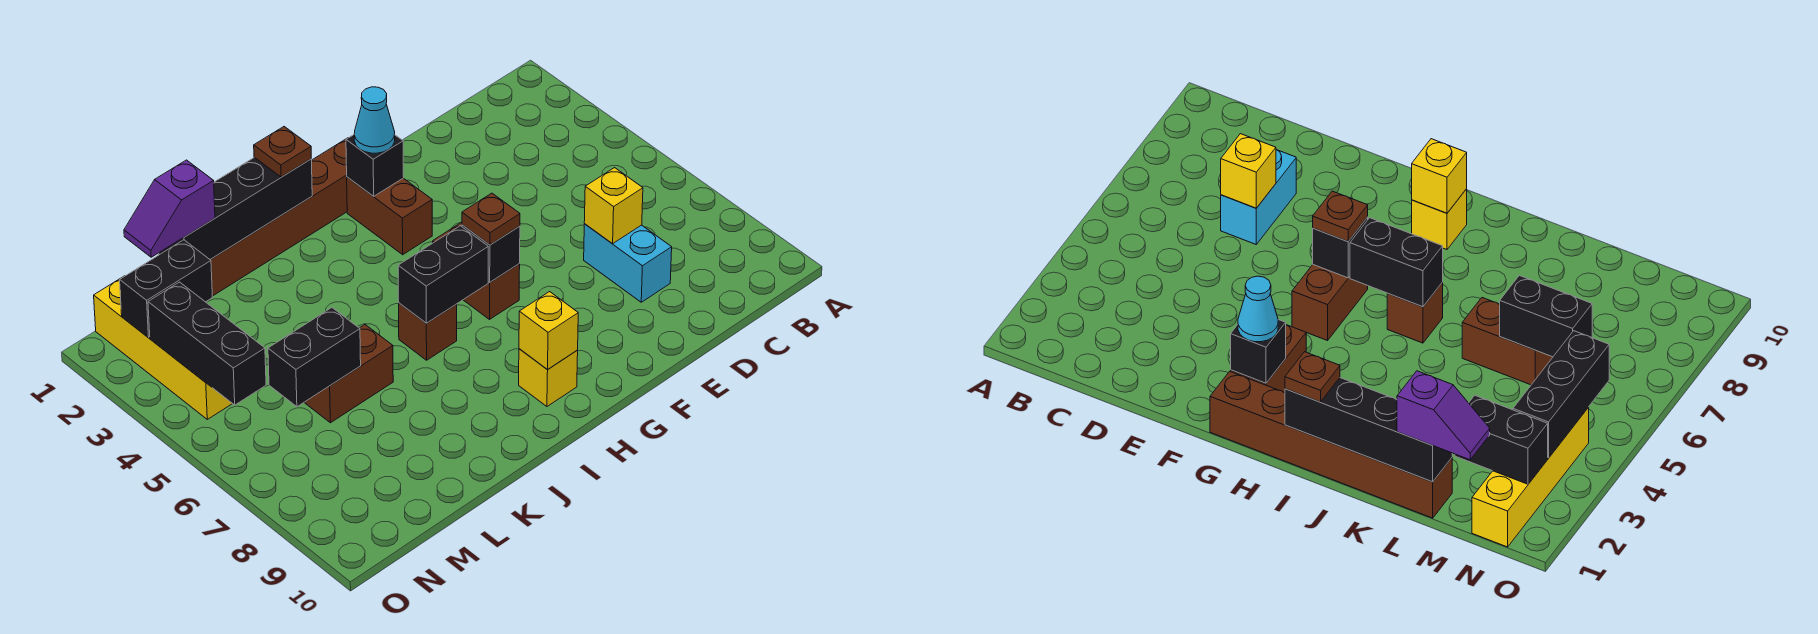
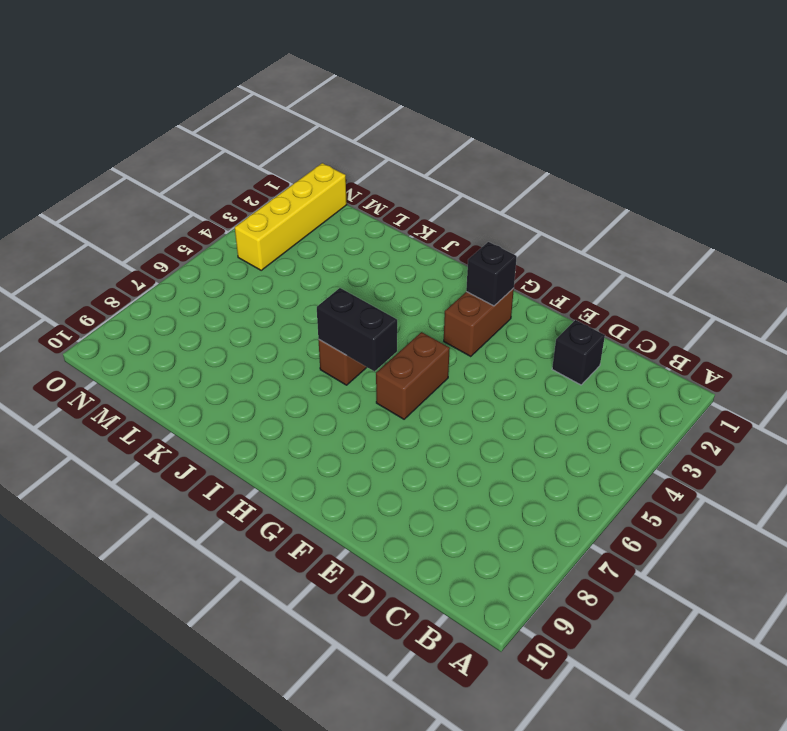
black 1x1 brick [552,320,605,385] -> black 1x1 brick moved to [462,225,520,282]
none -> cyan 1x2 brick [584,224,672,302]
none -> brown 1x6 brick [211,139,347,296]
none -> yellow 1x1 brick [519,349,578,406]

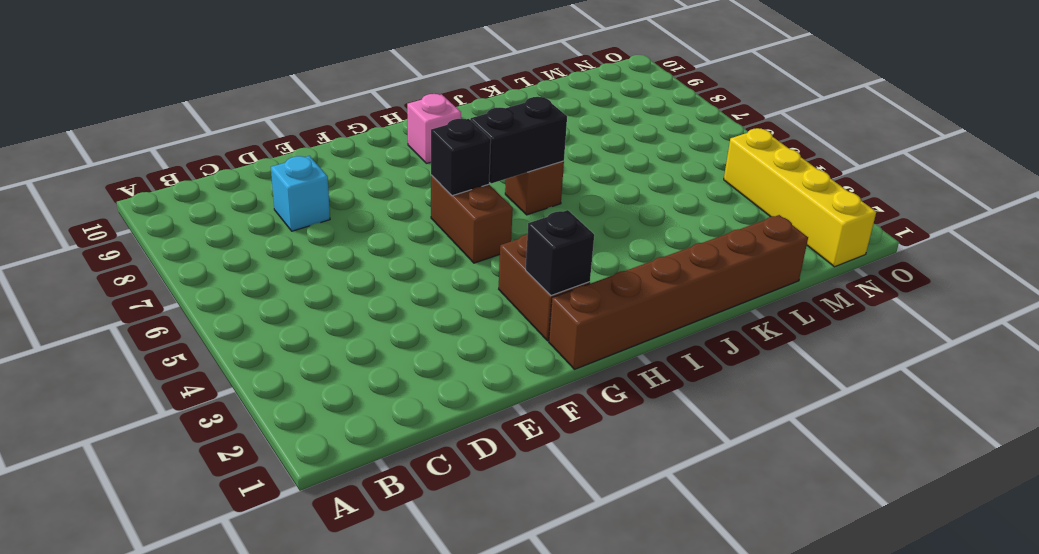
cyan 1x1 brick [271,156,330,231] -> cyan 1x2 brick [584,224,672,302]
pink 1x1 brick [407,94,461,163] -> yellow 1x1 brick [519,349,578,406]
none -> brown 1x2 brick [304,325,393,423]
none -> yellow 1x1 brick [584,168,643,244]
none -> yellow 1x1 brick [519,292,578,369]

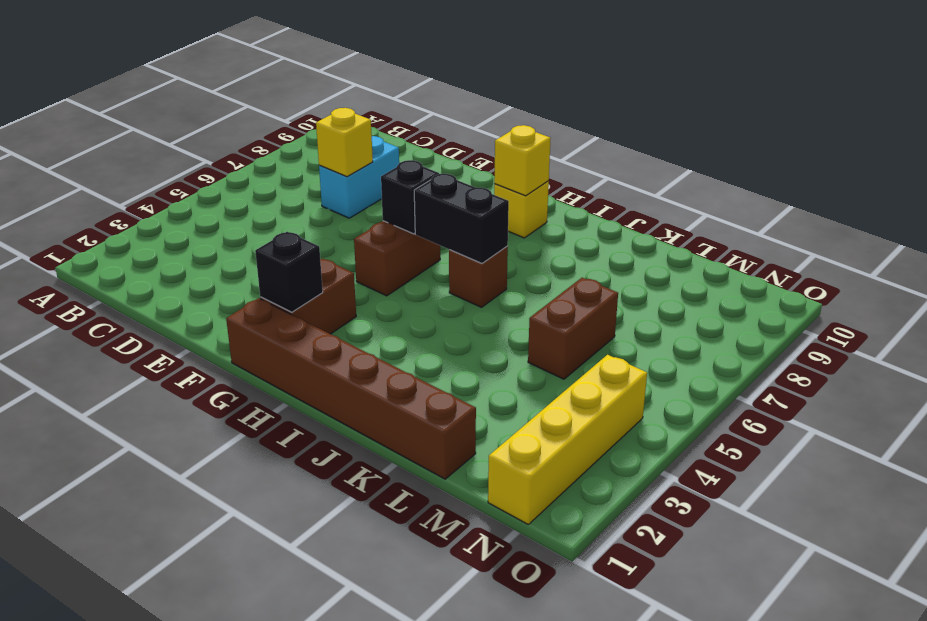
brown 1x2 brick [528,278,618,379] -> brown 1x2 brick turned to [304,325,393,423]
none -> black 1x4 brick [159,157,312,260]
none -> black 1x2 brick [268,308,361,407]
none -> black 1x2 brick [120,240,212,338]

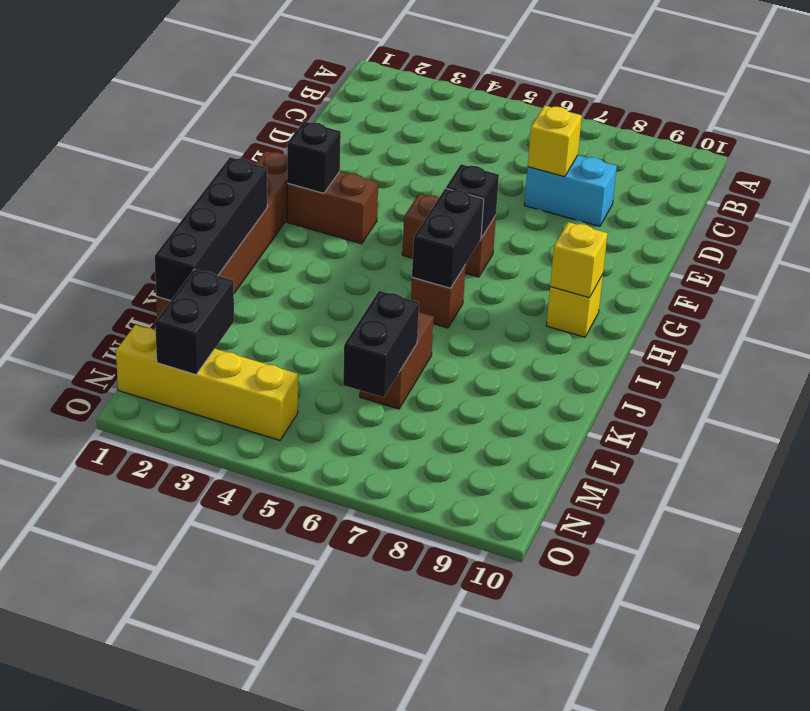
none -> black 1x3 brick [148,282,266,405]
none -> cyan 1x1 cone [354,87,395,153]
none -> brown 1x1 plate [462,193,520,245]

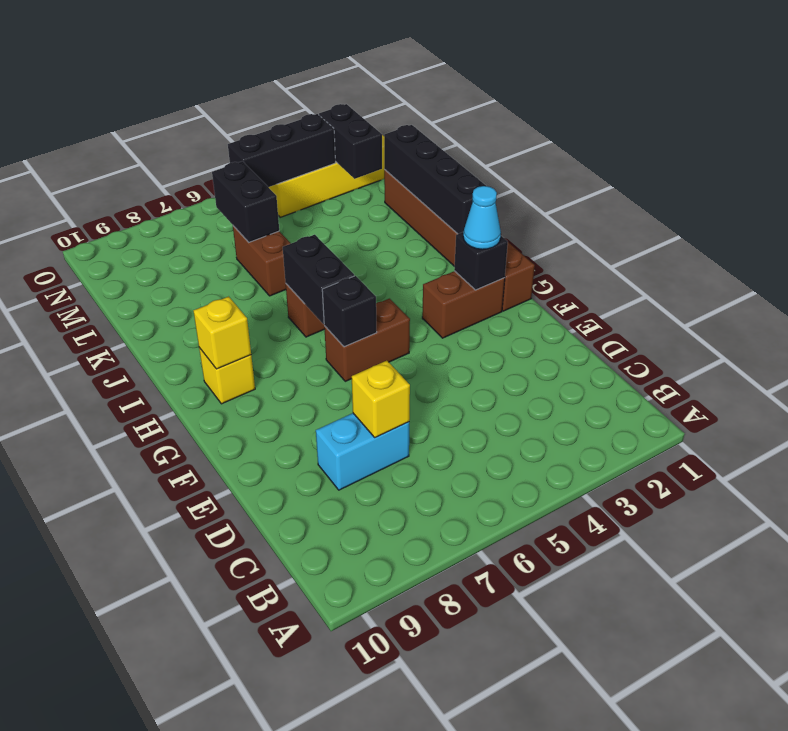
none -> brown 1x1 plate [462,193,520,245]
none -> brown 1x1 plate [254,127,311,177]
none -> purple 1x2 slope [124,160,215,257]

